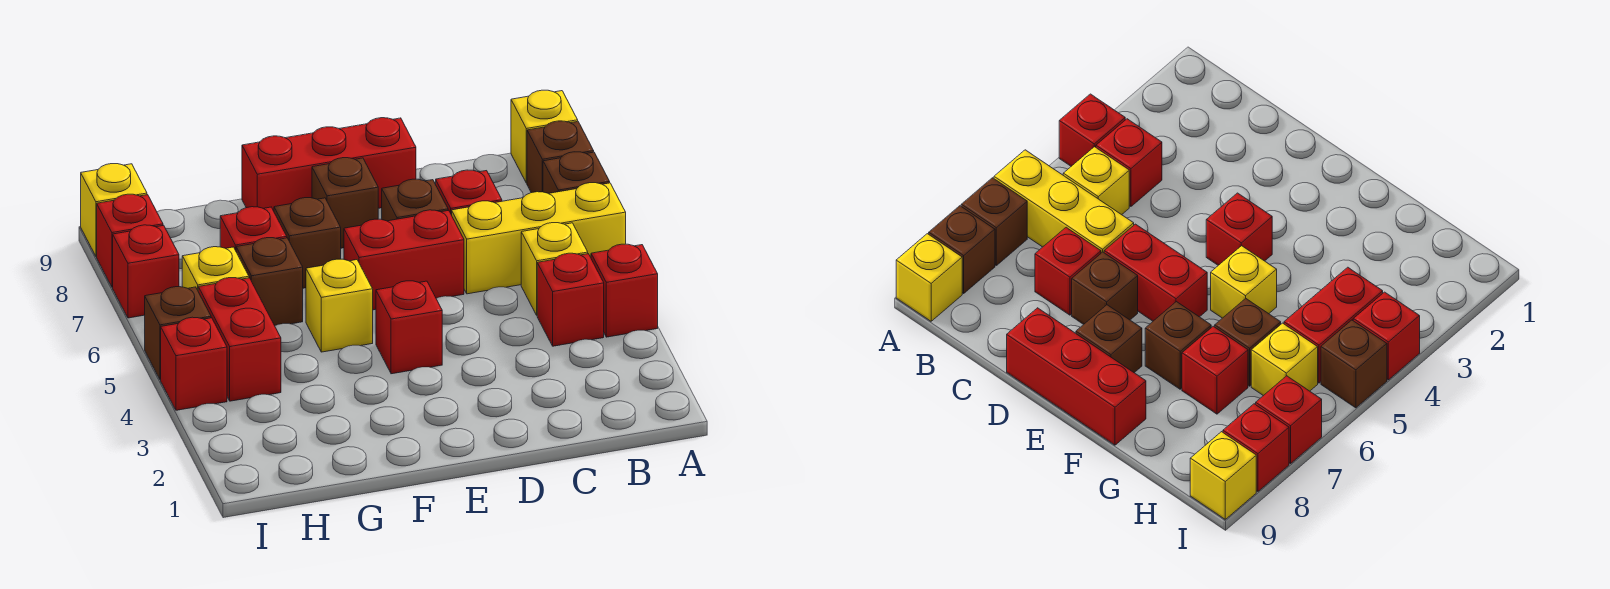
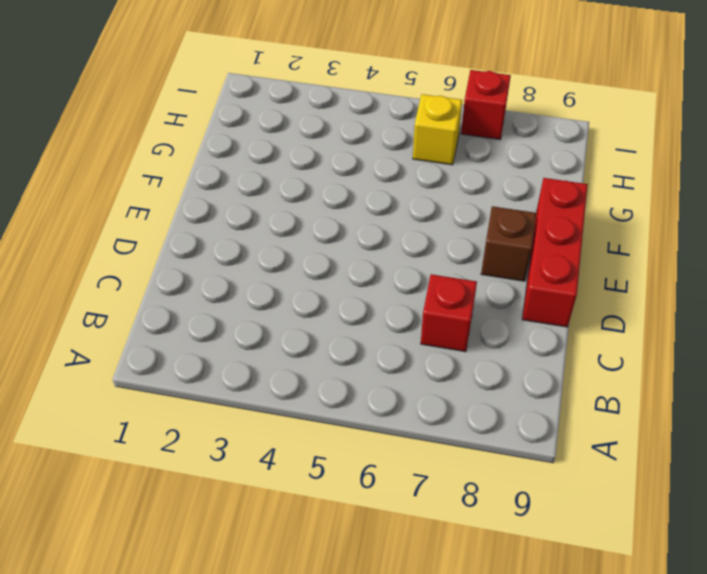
none -> red 1x1 brick [591,244,658,337]
none -> yellow 1x3 brick [452,183,626,294]
none -> brown 1x1 brick [543,152,610,193]

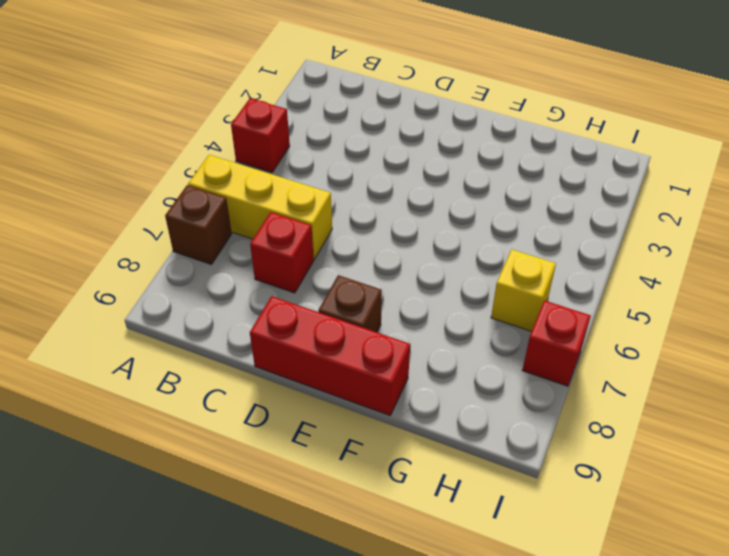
none -> brown 1x1 brick [527,121,594,193]
none -> yellow 1x1 brick [511,90,578,183]
none -> red 1x1 brick [537,253,604,346]

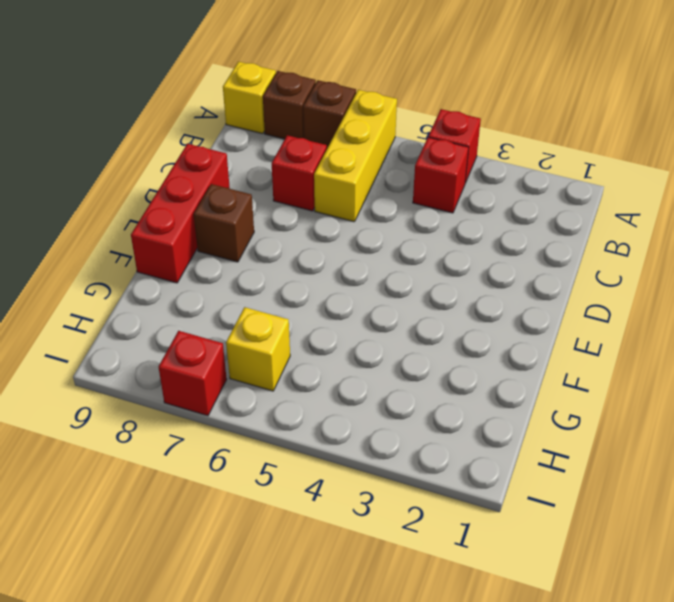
none -> yellow 1x1 brick [521,223,588,315]
none -> red 1x2 brick [344,210,464,310]
none -> brown 1x1 brick [382,179,448,221]

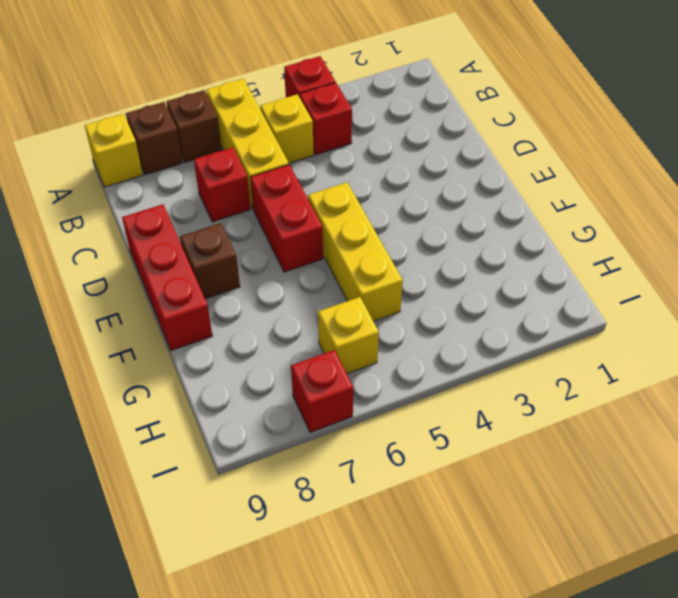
yellow 1x3 brick [308,182,403,321] -> yellow 1x1 brick [306,259,373,352]
none -> brown 1x1 brick [382,179,448,221]
none -> red 1x1 brick [376,281,442,374]
none -> brown 1x1 brick [274,198,341,288]

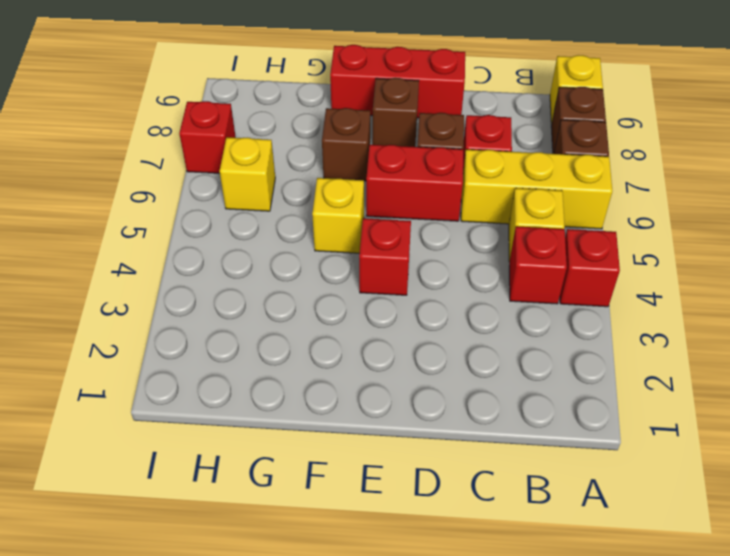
none -> brown 1x1 brick [236,238,303,326]
none -> red 1x1 brick [220,207,287,251]
none -> red 1x2 brick [198,278,281,401]

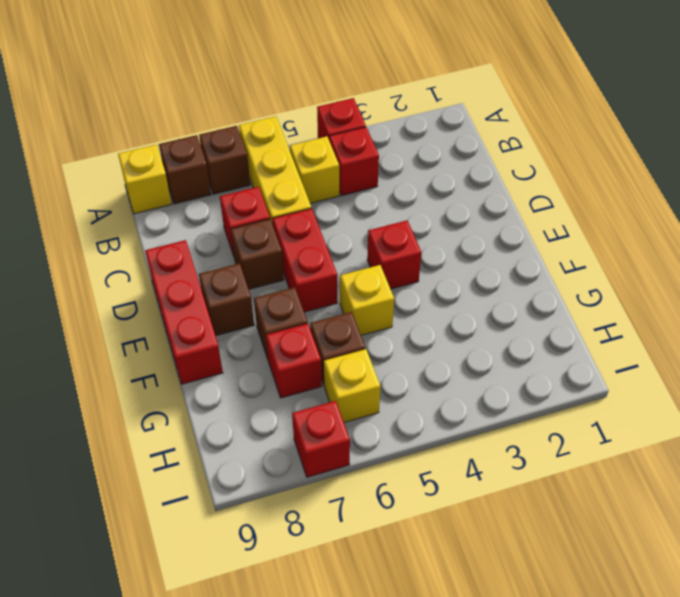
none -> red 1x2 brick [198,278,281,401]
none -> red 1x1 brick [161,317,227,410]
none -> brown 1x1 brick [145,287,211,380]

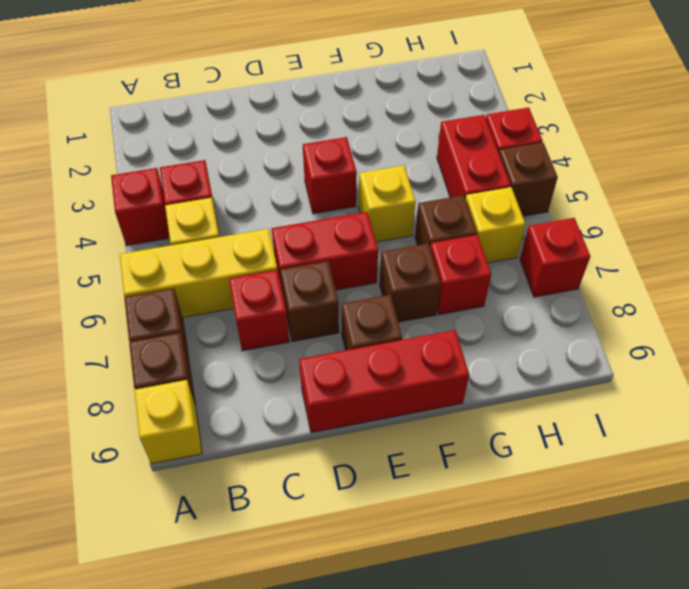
none -> red 1x1 brick [97,194,163,287]
none -> yellow 1x1 brick [81,164,147,256]

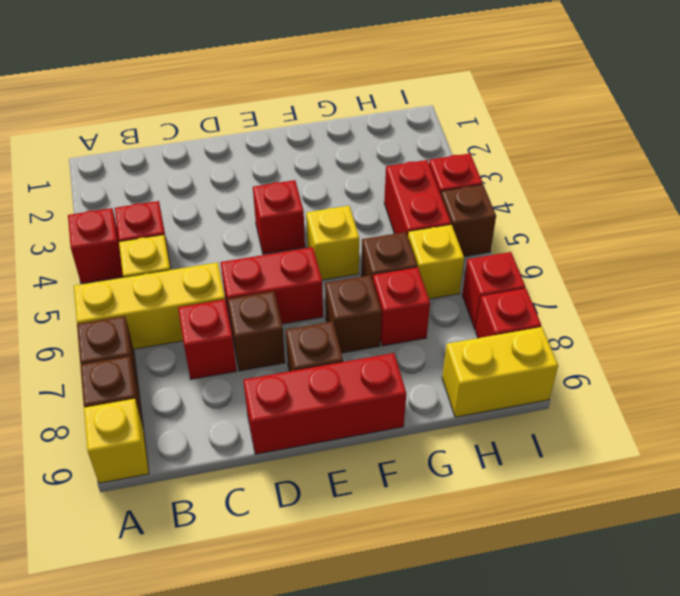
yellow 1x2 brick [442,327,558,417] -> yellow 1x1 brick [81,164,147,256]

